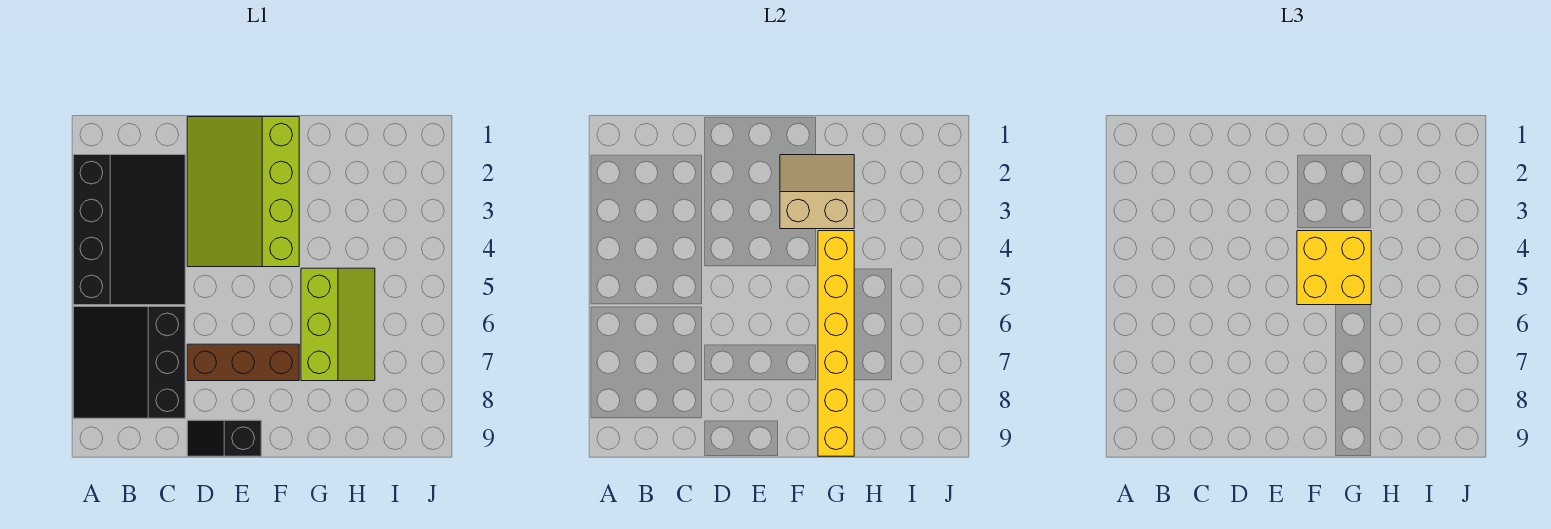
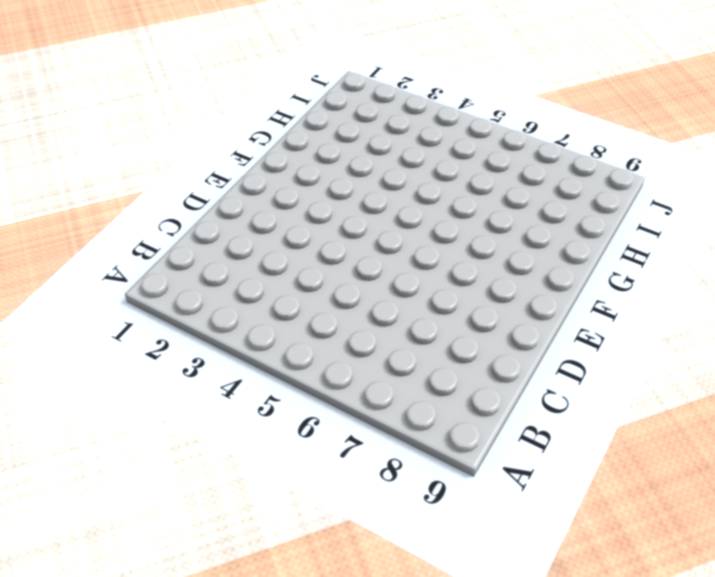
none -> black 3x4 slope [73,155,185,305]
none -> black 3x3 slope [73,306,185,418]

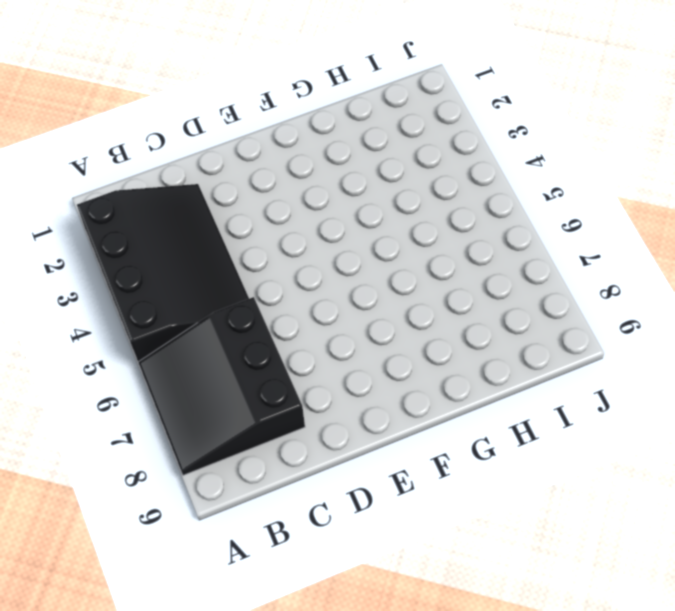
none -> lime 3x4 slope [187,117,299,267]
none -> brown 1x3 brick [187,344,299,381]

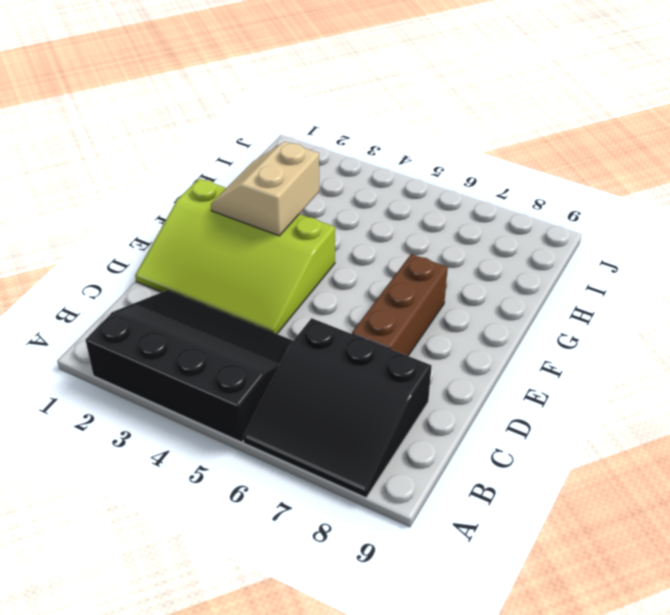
none -> black 1x2 slope [187,420,261,456]
none -> lime 2x3 slope [301,268,375,381]

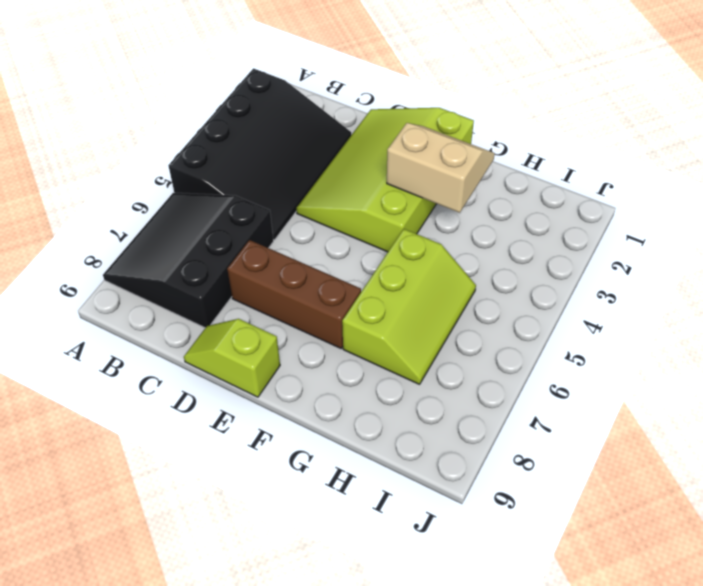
lime 1x2 slope [184,319,280,397] -> black 1x2 slope [187,420,261,456]
none -> yellow 1x6 brick [818,231,854,456]
none -> yellow 2x2 brick [1297,231,1371,305]

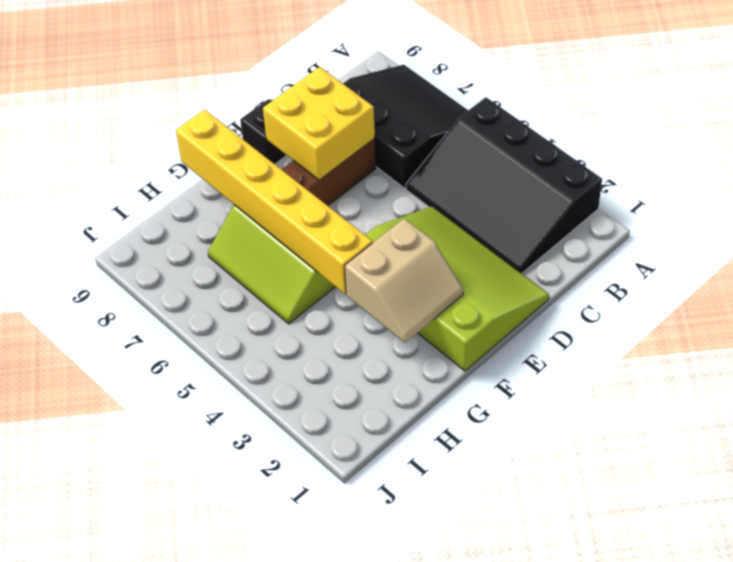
yellow 2x2 brick [263,67,375,180] -> yellow 2x2 brick moved to [1297,231,1371,305]

